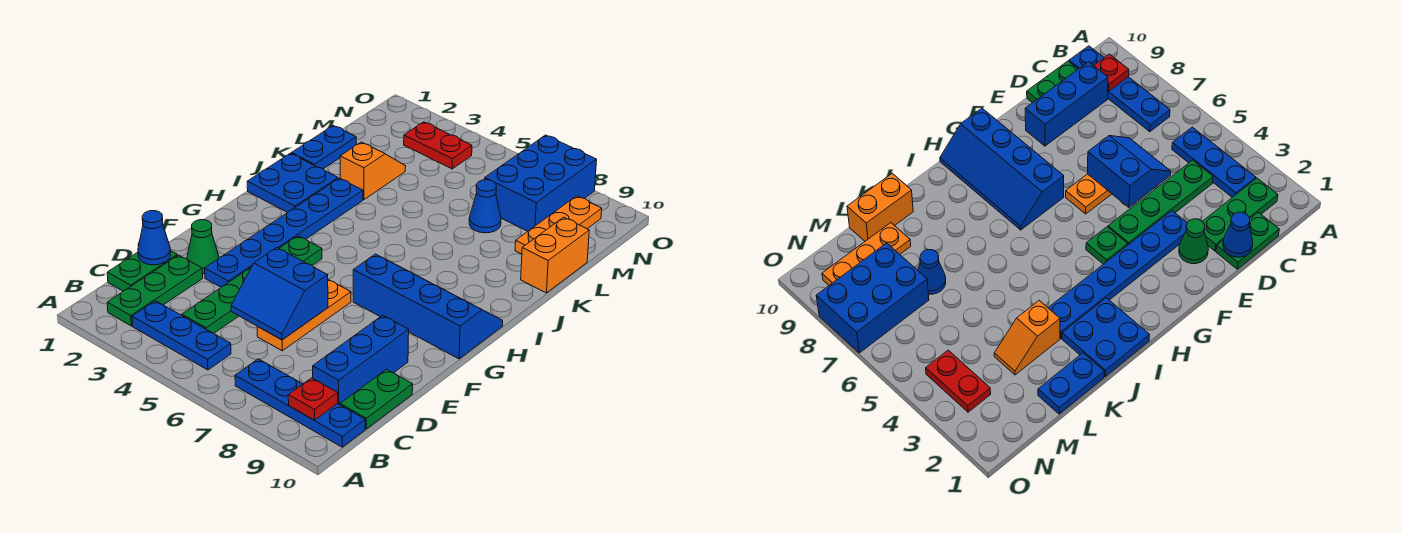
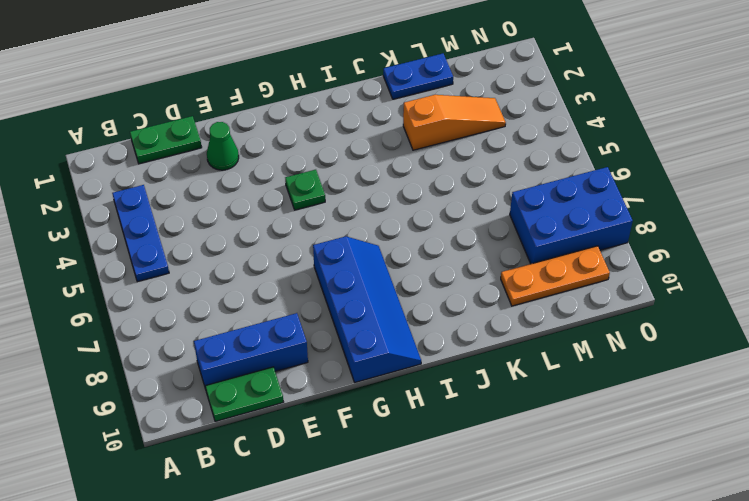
orange 1x3 slope [403,95,506,150] -> orange 1x2 slope [340,142,406,200]
none -> green 1x3 plate [107,255,203,326]
none -> blue 1x4 plate [235,359,365,447]
none -> green 1x4 plate [182,268,251,333]

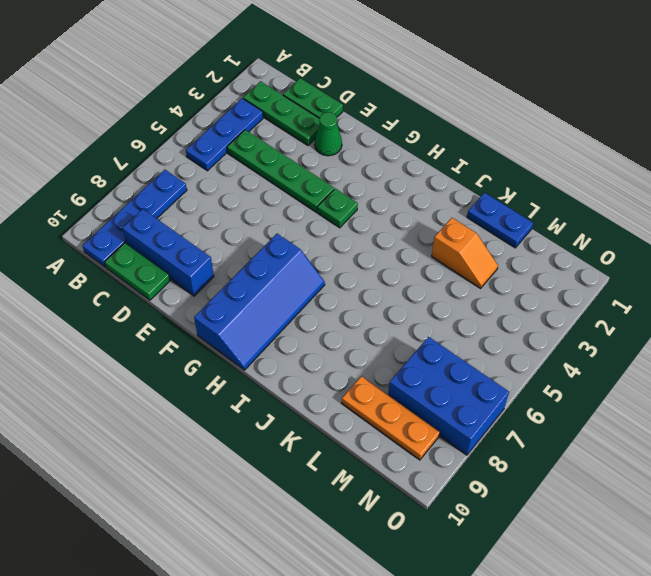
none -> orange 1x3 plate [257,280,351,351]
none -> blue 1x6 plate [205,178,363,287]
none -> blue 2x2 plate [247,153,338,212]

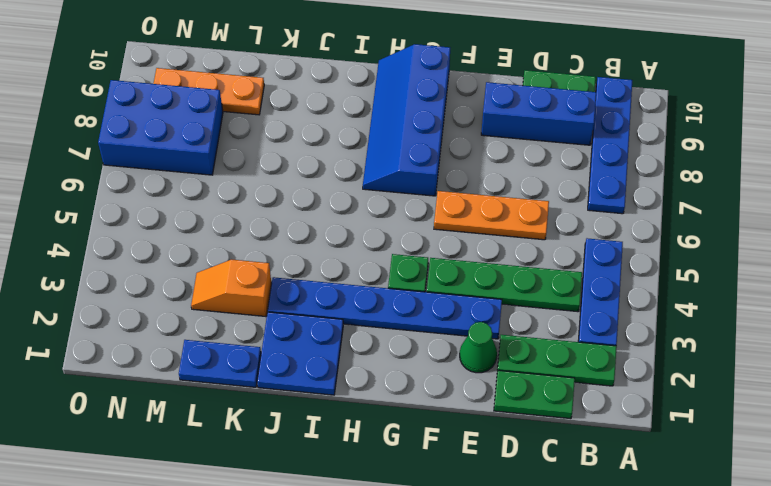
none -> orange 1x2 brick [521,217,589,293]
none -> blue 1x1 cone [469,180,501,233]
none -> red 1x2 plate [404,122,472,169]

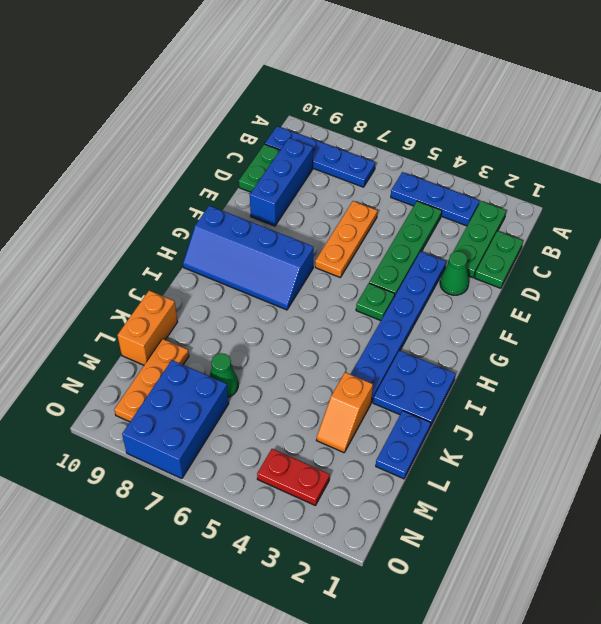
green 1x1 cone [210,353,238,397] -> blue 1x1 cone [469,180,501,233]
none -> red 1x1 plate [288,378,338,420]
none -> blue 1x1 cone [138,211,171,265]
none -> blue 2x2 slope [231,248,328,340]

